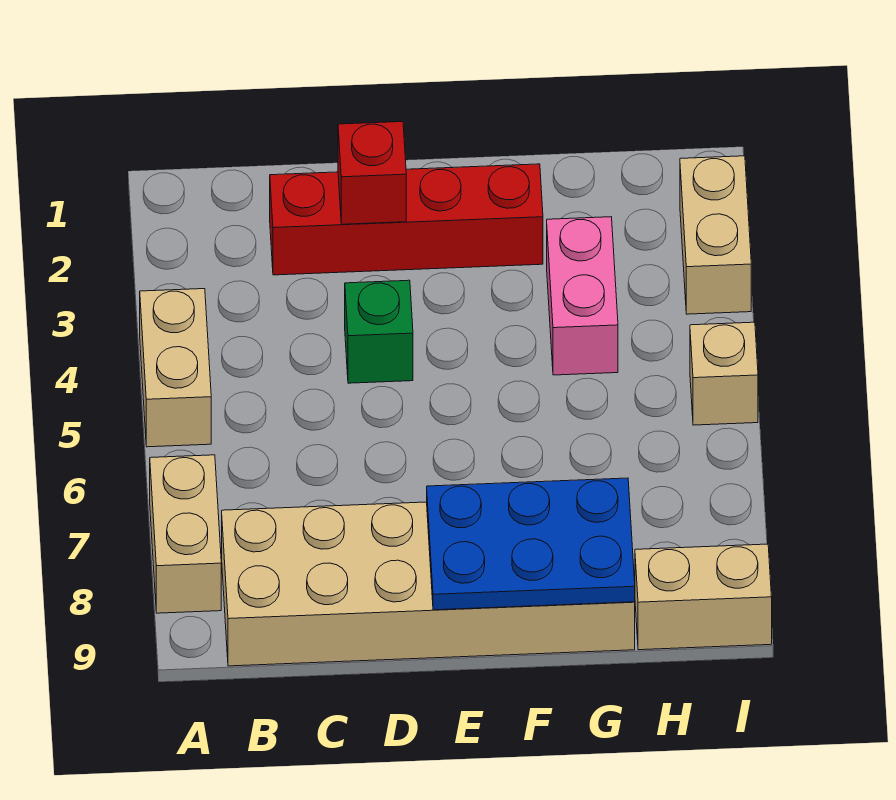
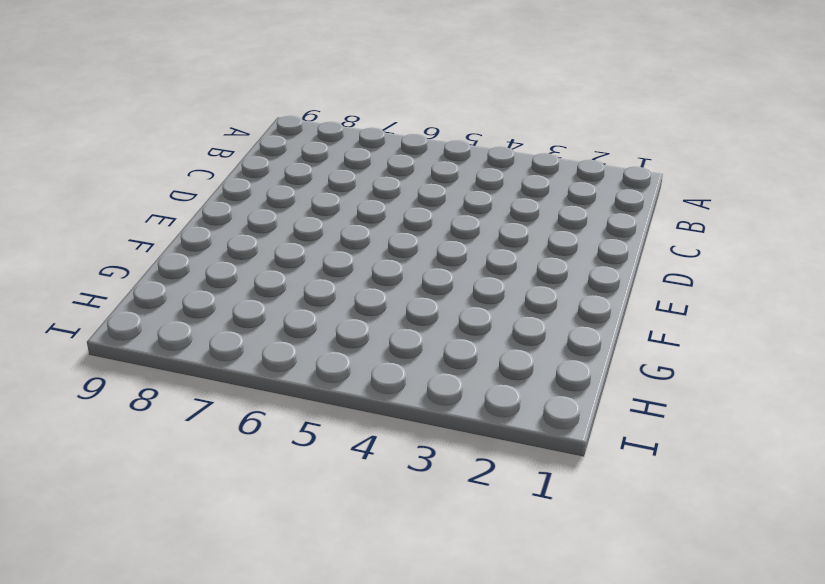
none -> tan 1x2 brick [140,289,211,447]
none -> tan 1x2 brick [150,455,221,613]

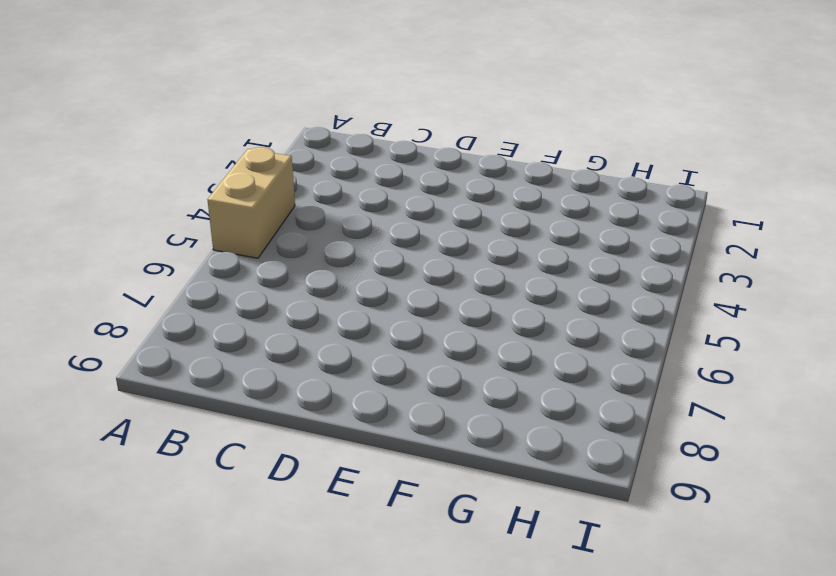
none -> tan 1x2 brick [150,455,221,613]
none -> tan 2x6 brick [222,502,635,666]

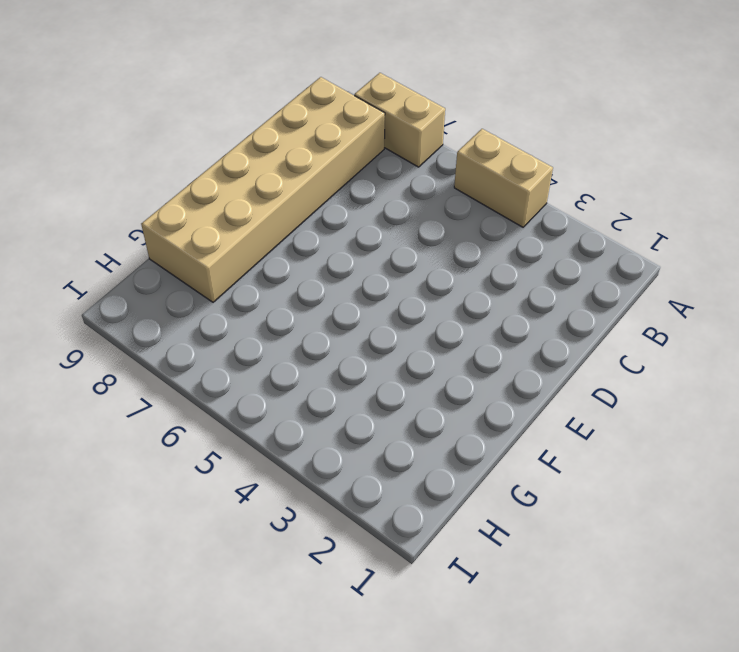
none -> red 1x4 brick [270,164,543,275]
none -> green 1x1 brick [345,280,413,383]

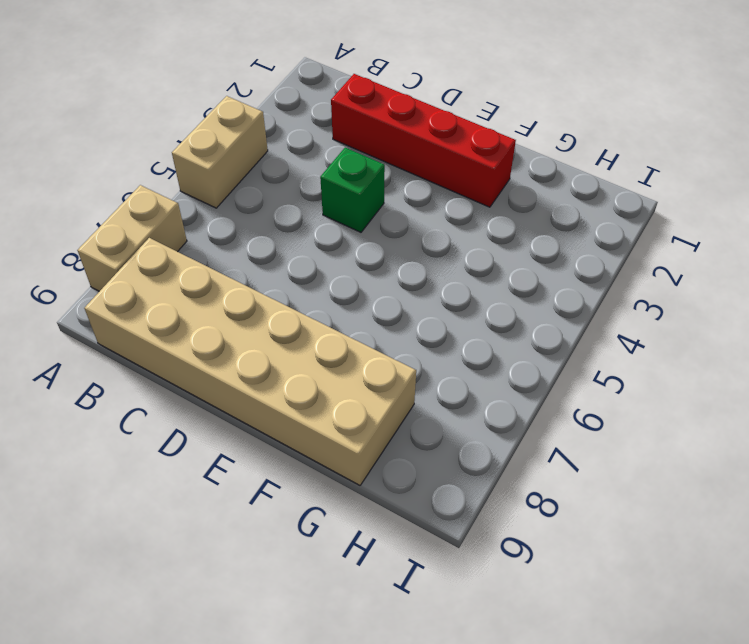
none -> pink 1x2 brick [547,217,618,375]
none -> tan 1x2 brick [635,544,772,650]

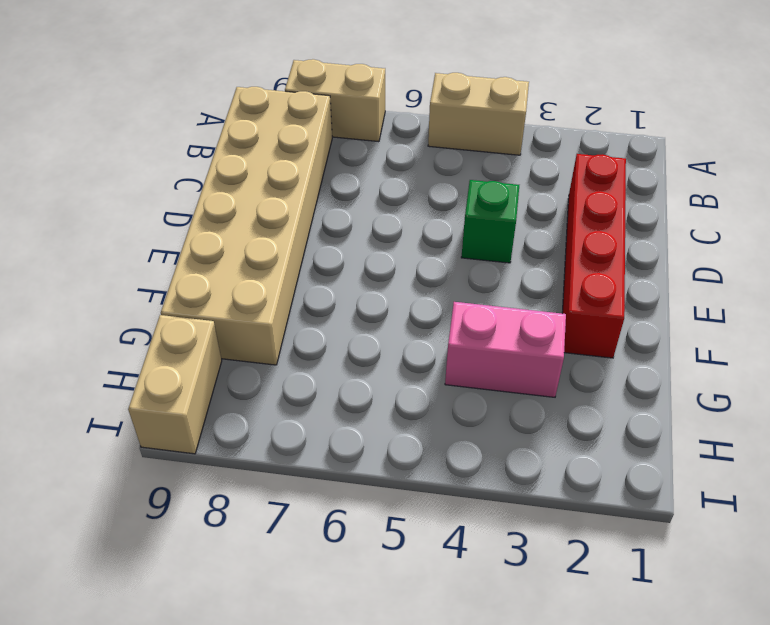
none -> tan 1x2 brick [680,156,751,314]
none -> tan 1x1 brick [690,322,758,425]

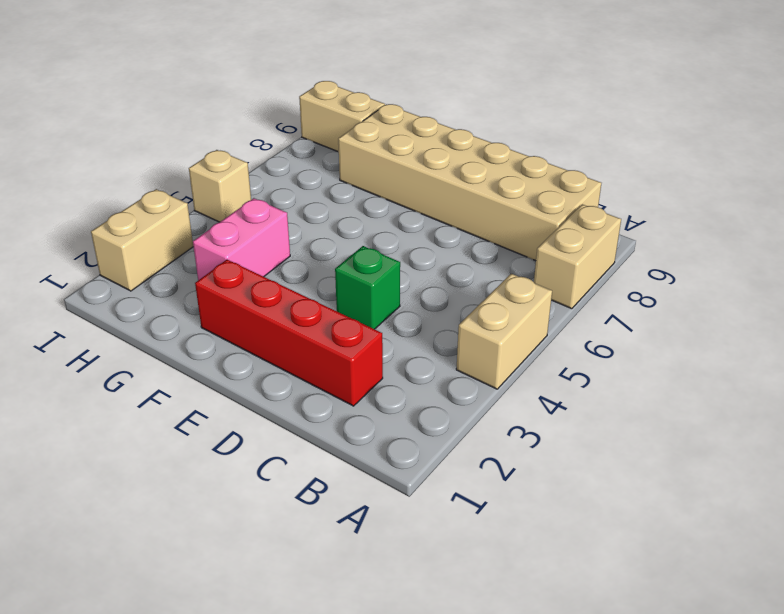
none -> red 1x1 brick [338,122,406,224]
none -> blue 2x3 plate [427,478,635,610]

